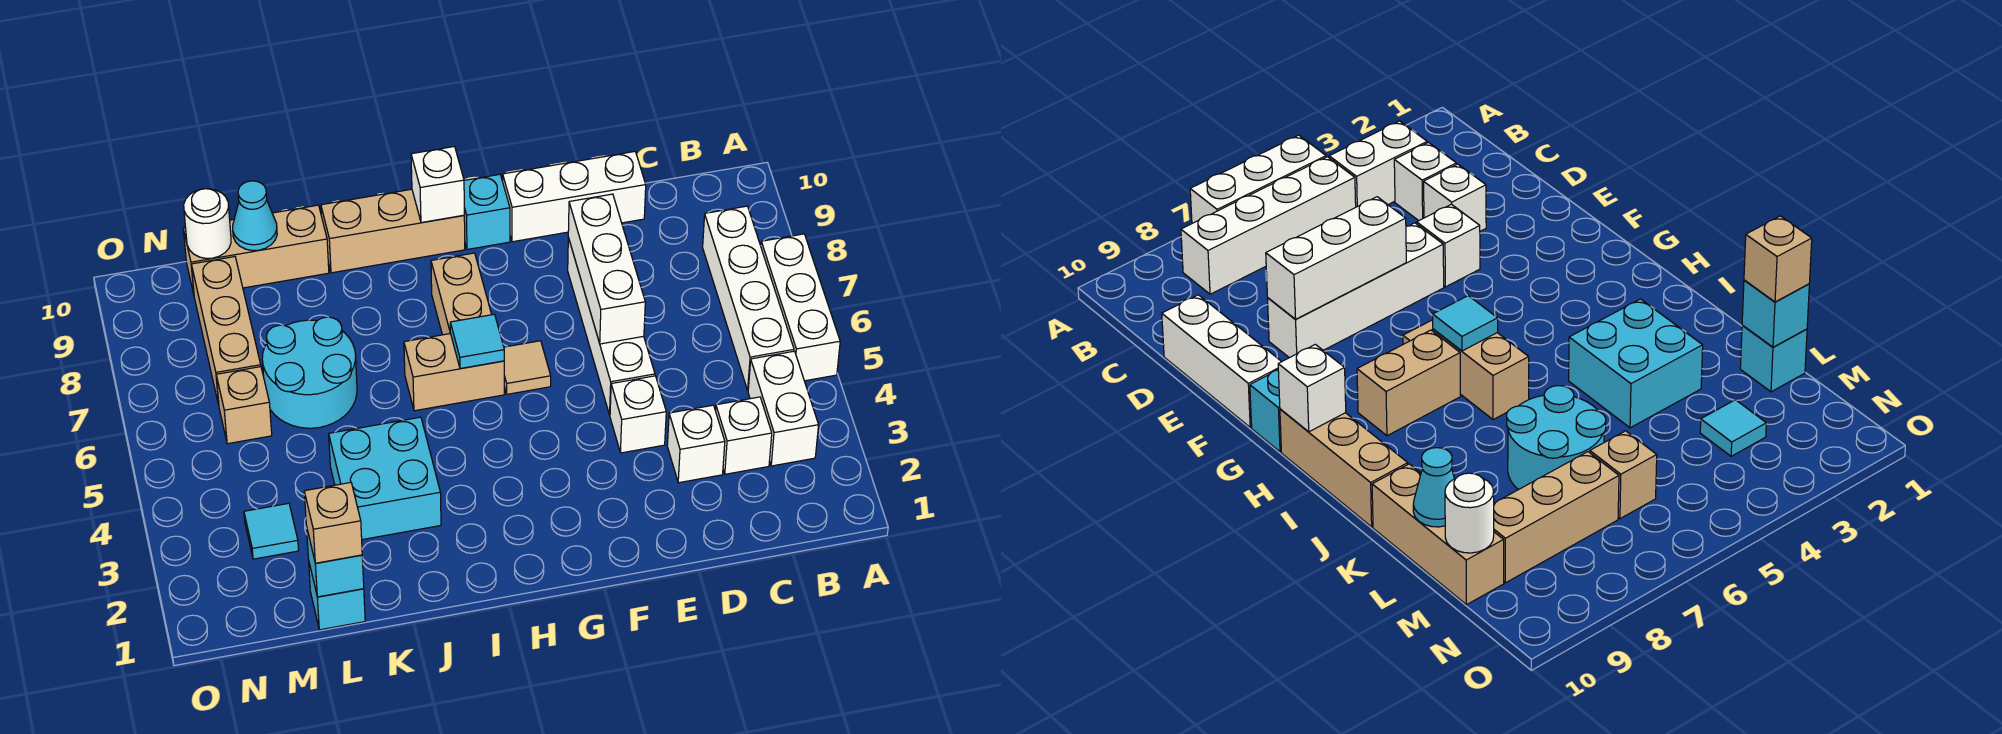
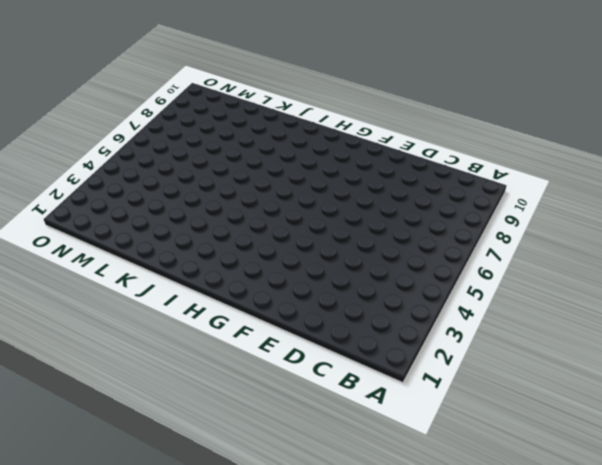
none -> white 1x3 brick [761,234,840,381]
none -> white 1x2 brick [748,351,819,466]
none -> white 1x4 brick [703,206,794,390]

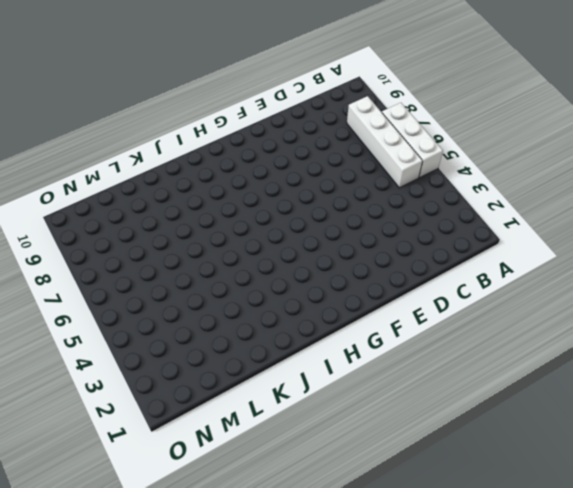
none -> white 1x2 brick [748,351,819,466]
none -> white 1x1 brick [716,397,772,474]
none -> white 1x1 brick [667,405,725,483]

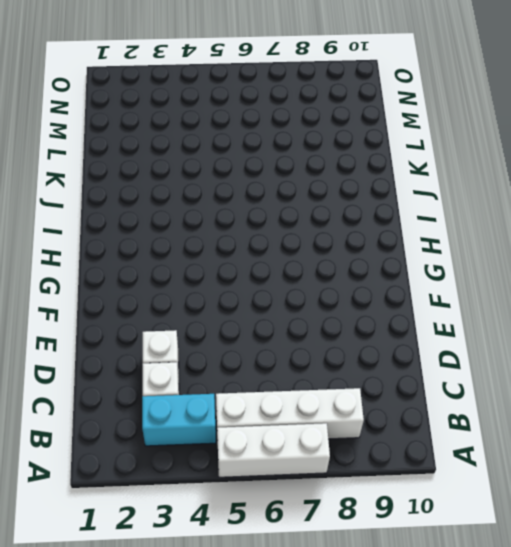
cyan 1x2 brick [142,394,216,446] -> white 1x2 brick [748,351,819,466]
none -> white 1x3 brick [503,152,646,242]
none -> white 1x1 brick [610,376,666,453]
none -> white 1x4 brick [568,238,655,415]

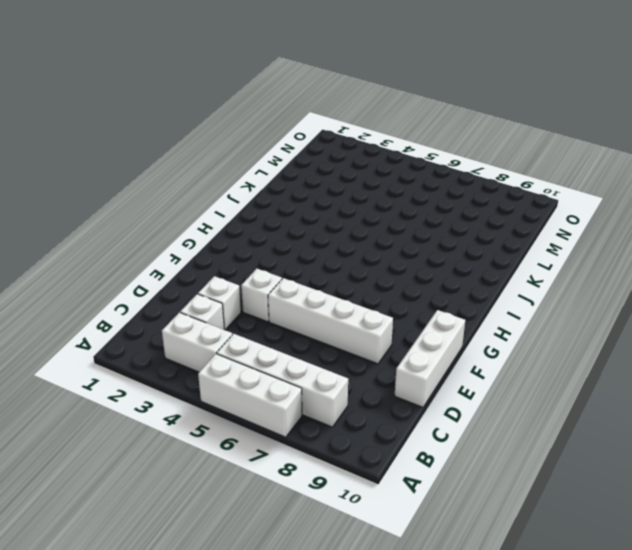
none -> tan 1x1 tile [504,341,551,394]
none -> cyan 1x1 brick [464,174,510,249]
none -> tan 1x2 brick [404,334,504,411]

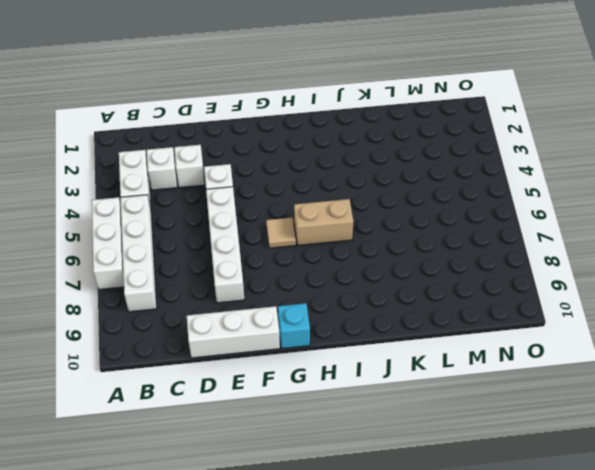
none -> tan 1x2 brick [431,253,492,335]
none -> tan 1x3 brick [321,189,465,273]
none -> cyan 2x2 brick [329,417,441,540]

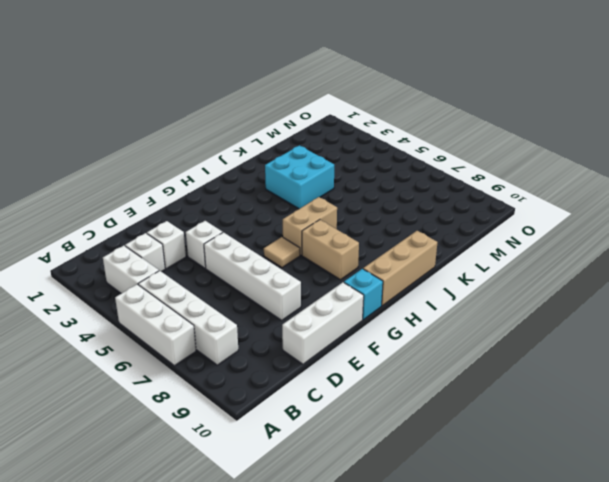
none -> cyan 2x2 round brick [262,317,357,428]
none -> tan 1x3 brick [183,205,329,294]
none -> cyan 1x1 brick [309,564,365,630]

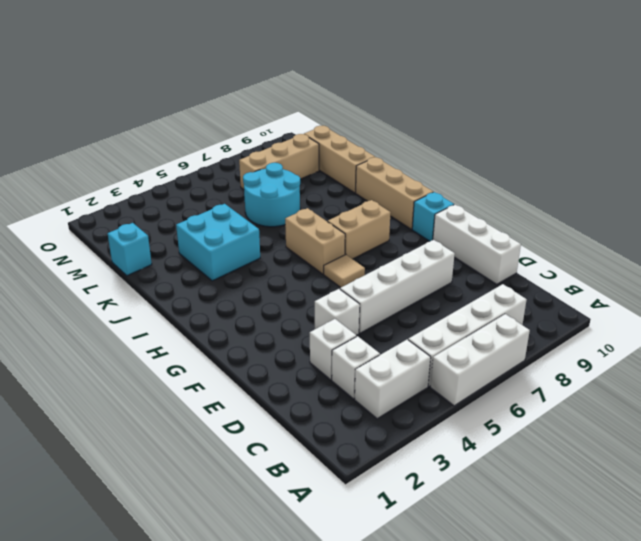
none -> cyan 1x1 tile [244,503,299,559]
none -> tan 1x1 brick [216,367,272,444]
none -> white 1x3 brick [568,194,645,344]

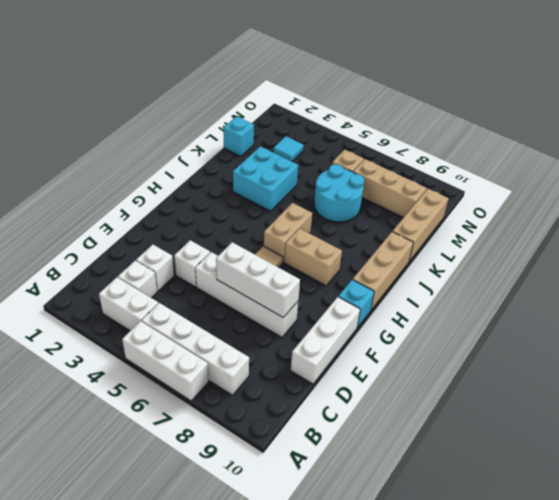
none -> cyan 1x1 tile [450,314,504,368]
none -> white 1x1 brick [411,146,464,223]
none -> cyan 1x1 brick [306,526,364,597]

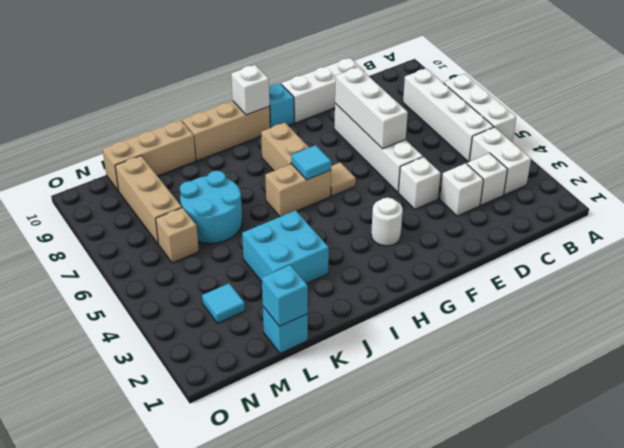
white 1x1 round brick [371,198,403,246] -> white 1x1 round brick moved to [184,189,231,258]
none -> cyan 1x1 cone [233,181,277,251]
none -> tan 1x1 brick [304,482,362,563]

